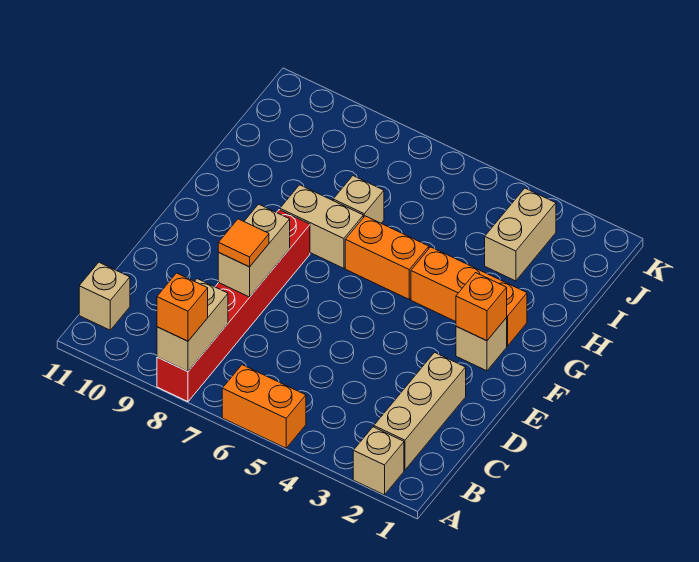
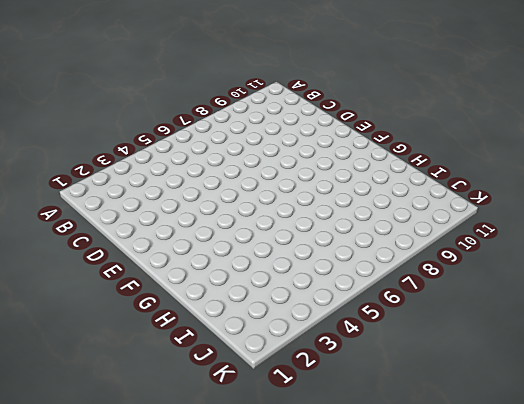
none -> tan 1x1 brick [353,427,404,495]
none -> orange 1x2 brick [222,365,306,448]
none -> red 1x6 brick [157,210,310,402]

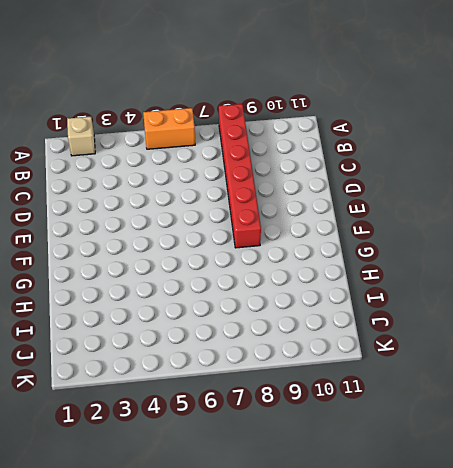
none -> tan 1x3 brick [374,353,466,470]
none -> tan 1x1 brick [79,262,130,330]
none -> tan 1x1 brick [456,318,507,371]

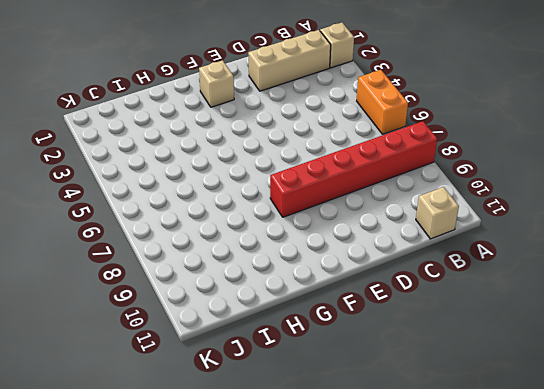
none -> orange 1x3 brick [411,247,527,346]
none -> orange 1x2 brick [345,216,429,299]
none -> tan 1x2 brick [280,185,363,268]

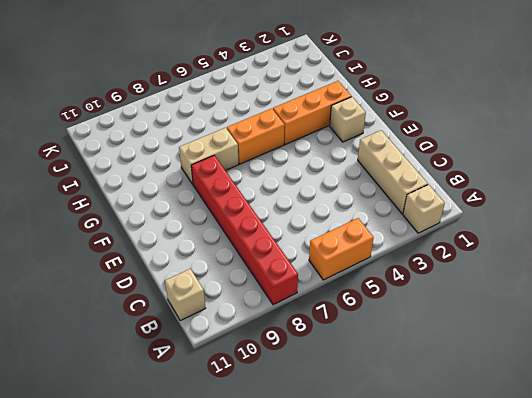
none -> tan 1x1 brick [333,176,384,223]
none -> tan 1x2 brick [485,188,556,281]
none -> tan 1x2 brick [157,279,228,371]

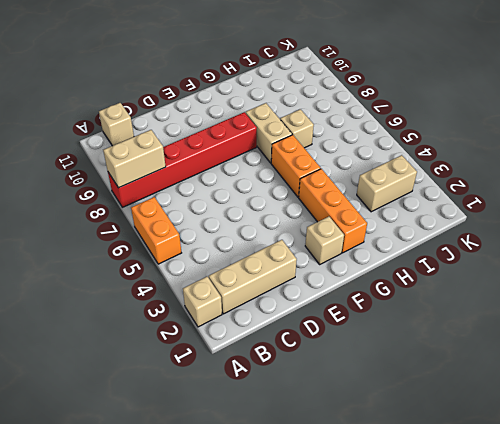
none -> tan 1x2 brick [218,204,290,297]
none -> orange 1x1 brick [456,273,507,341]
none -> orange 1x1 brick [157,273,208,341]

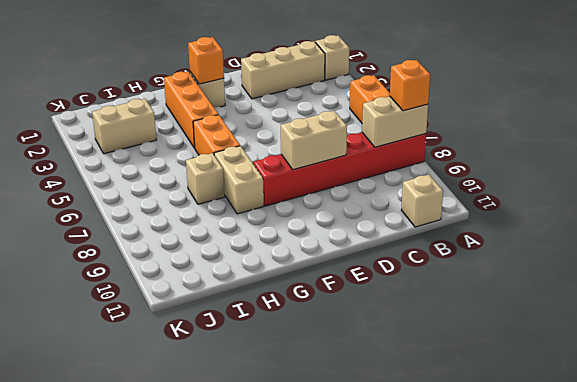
none -> orange 1x1 tile [218,219,269,267]

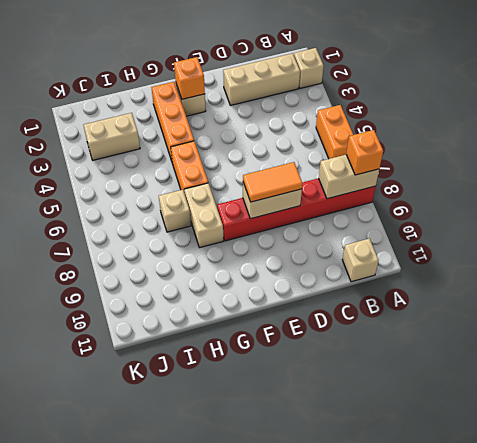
orange 1x2 tile [243,162,302,202] -> orange 1x1 tile [218,219,269,267]

